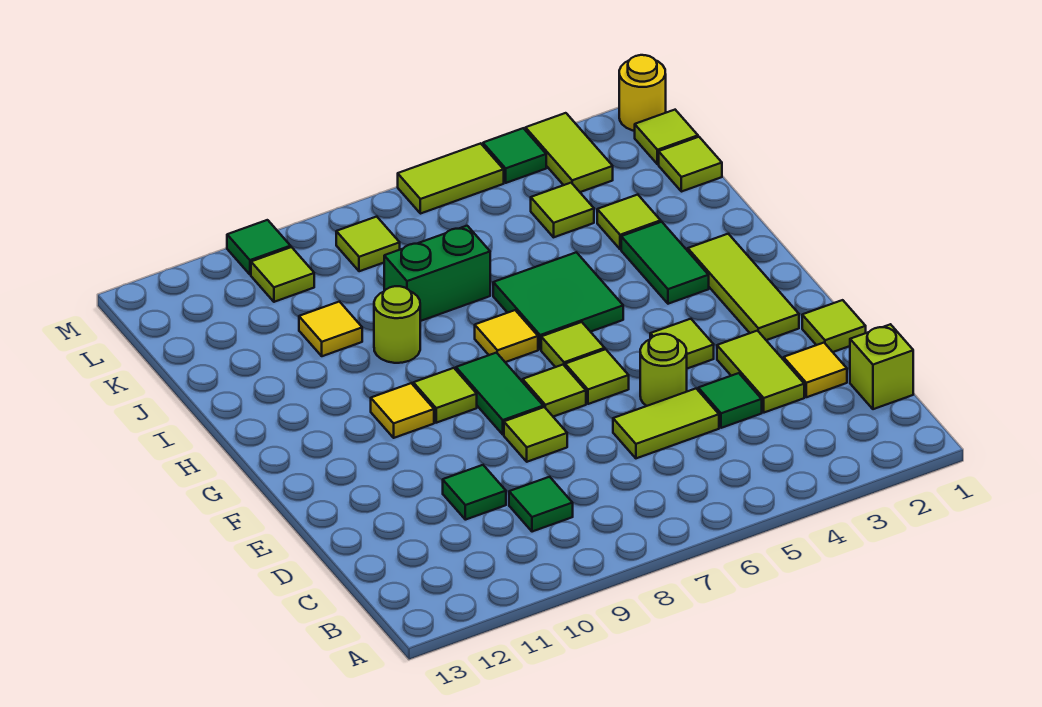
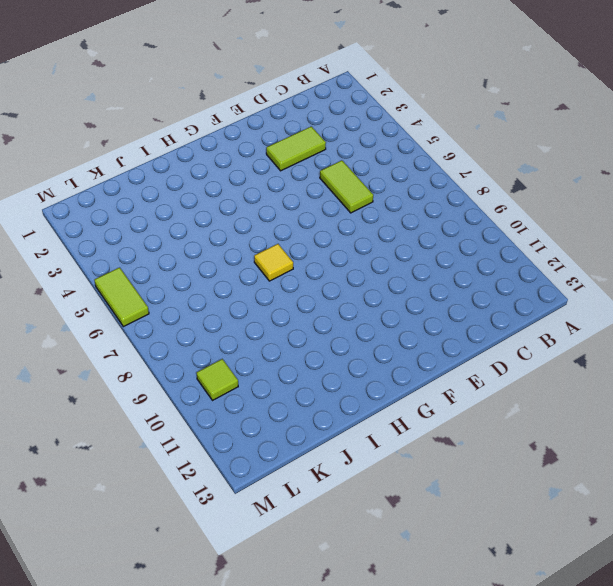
none -> lime 1x1 brick [850,324,913,409]
none -> green 1x1 tile [509,477,573,532]
none -> yellow 1x1 tile [784,343,847,397]
none -> green 1x1 tile [698,373,762,428]

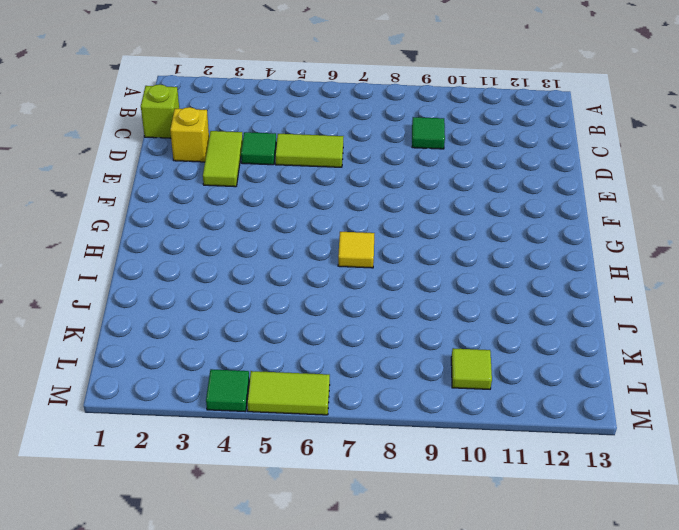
yellow 1x1 brick [170,107,209,162] -> yellow 1x1 tile [784,343,847,397]
none -> green 1x1 tile [443,465,506,520]
none -> lime 1x1 tile [802,300,866,352]
none -> lime 1x1 round brick [640,334,687,406]
none -> lime 1x1 tile [504,407,567,462]

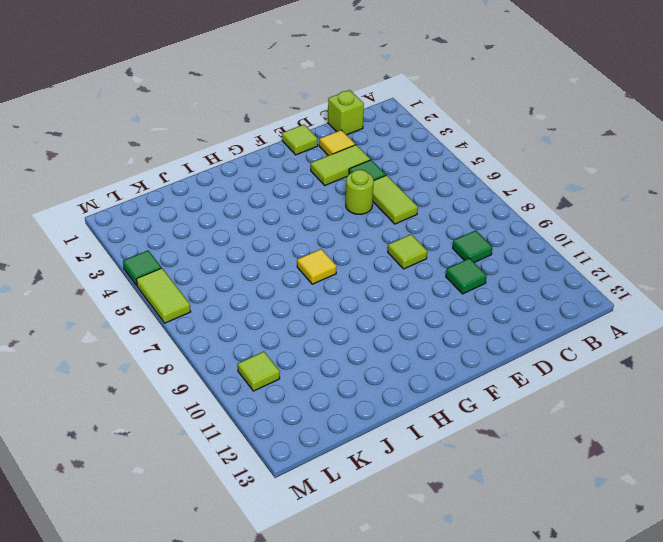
none -> lime 1x3 tile [688,234,799,340]
none -> lime 1x1 tile [650,319,714,369]
none -> lime 1x1 tile [565,349,629,404]
none -> lime 1x1 tile [523,365,586,417]

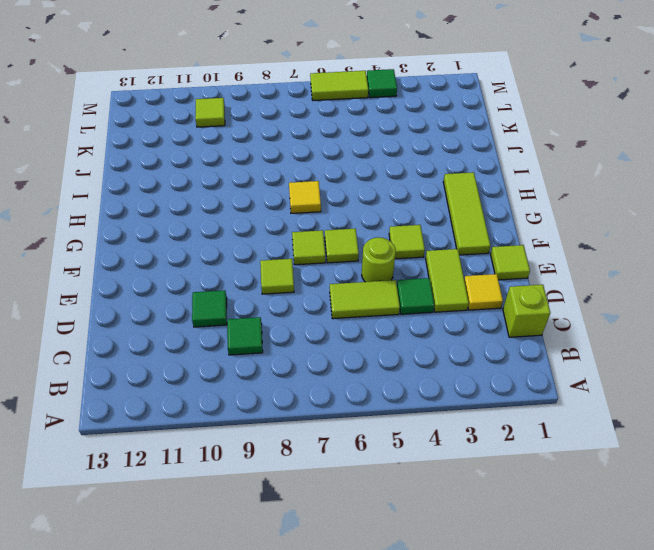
none -> green 1x2 tile [456,353,543,435]
none -> lime 1x1 tile [541,322,605,367]
none -> lime 1x1 tile [413,368,477,423]
none -> yellow 1x1 tile [371,383,434,438]

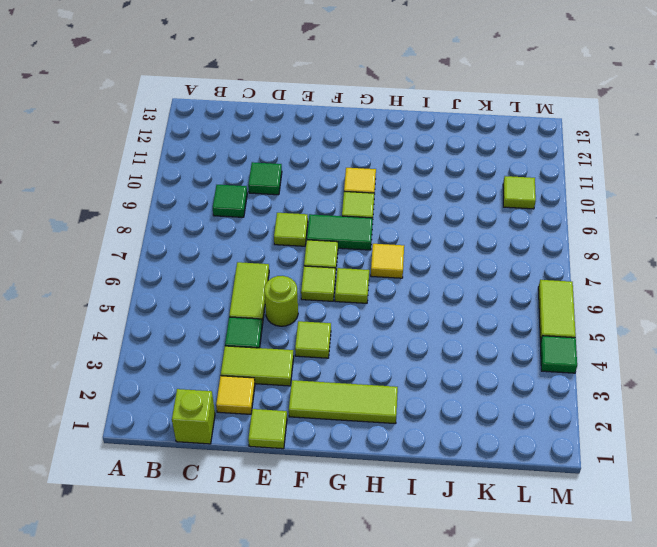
none -> green 1x2 tile [621,222,709,304]
none -> green 2x2 tile [493,252,623,350]
none -> lime 1x1 round brick [374,286,420,363]
none -> lime 1x1 tile [597,195,661,249]

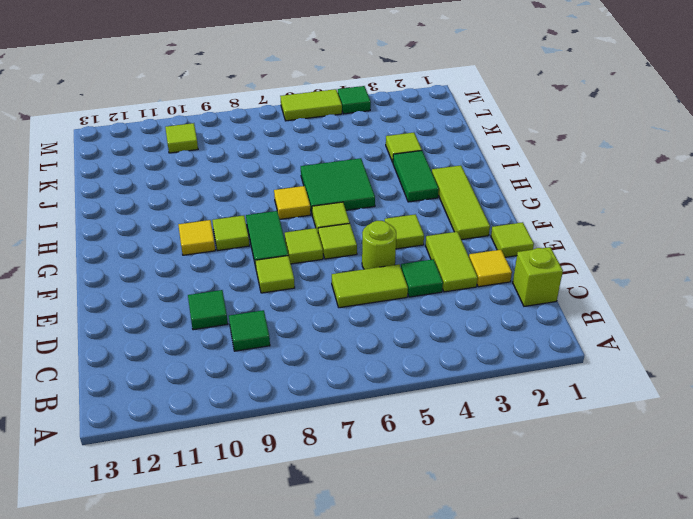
none -> lime 1x1 round brick [374,286,420,363]
none -> green 1x2 brick [384,226,490,321]
none -> yellow 1x1 tile [299,302,362,356]
none -> lime 1x1 tile [659,137,722,192]

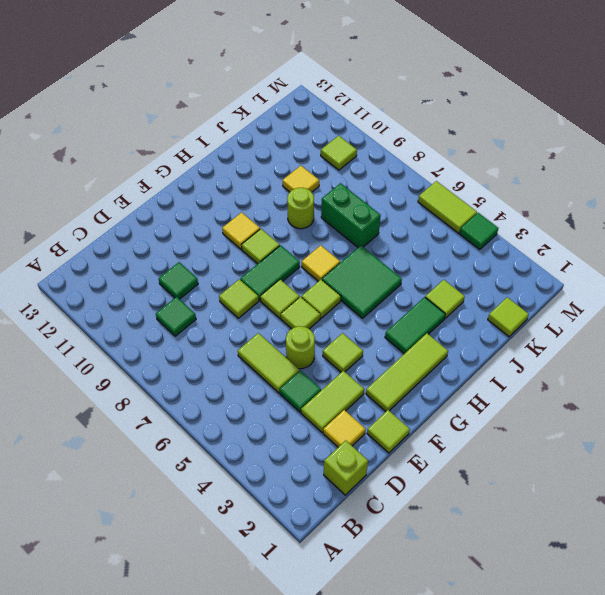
none -> lime 1x1 tile [531,183,594,237]
none -> lime 1x1 tile [635,110,698,164]
none -> lime 1x2 tile [525,113,613,192]
none -> lime 1x1 tile [336,217,400,271]

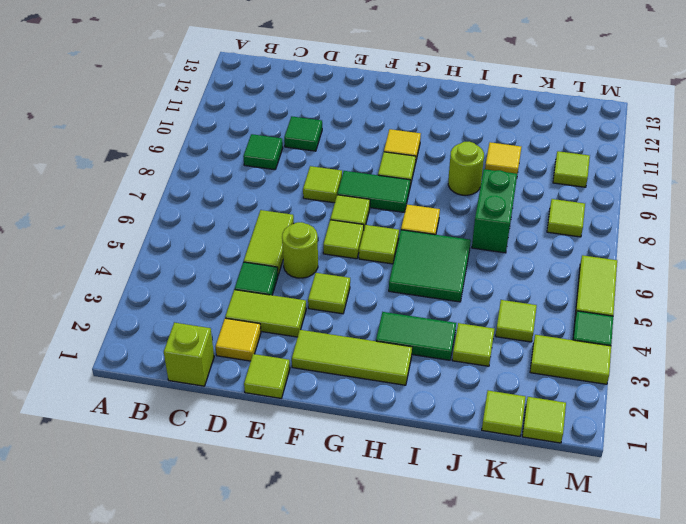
none -> yellow 1x1 round brick [619,55,666,131]
none -> green 1x1 tile [227,220,291,275]

